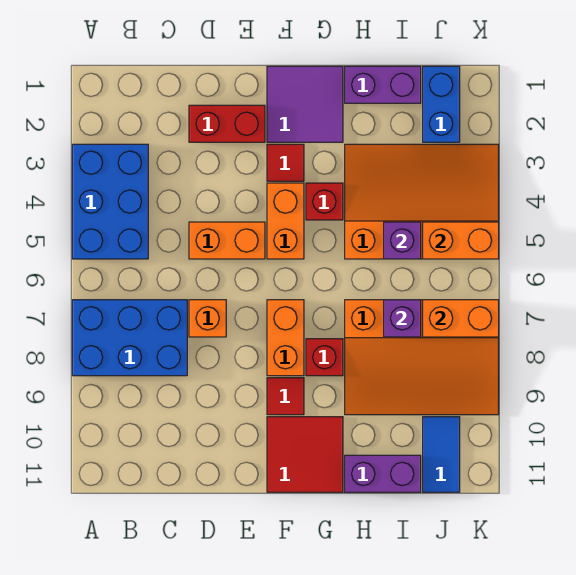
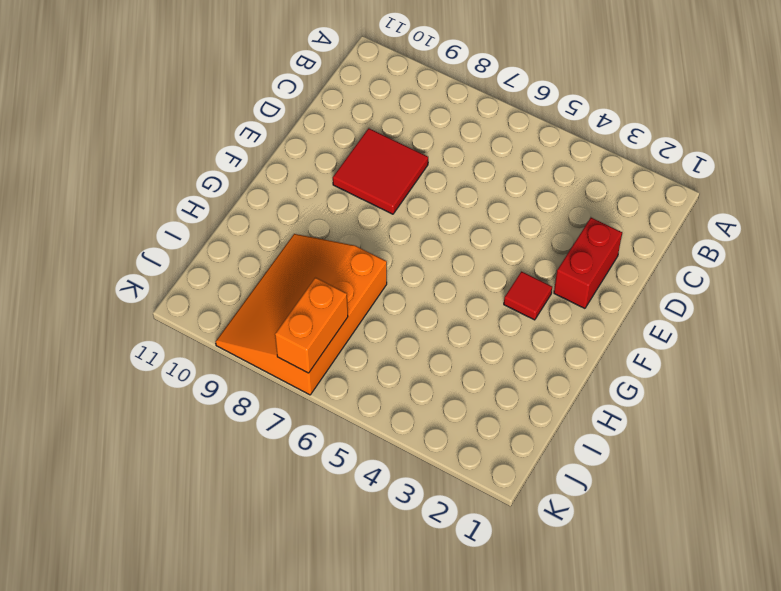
red 2x2 tile [333,128,428,214] -> red 2x2 tile moved to [267,417,343,492]
none -> blue 2x3 brick [72,144,148,259]
none -> blue 2x3 brick [72,300,187,376]
none -> orange 1x2 brick [189,222,265,259]

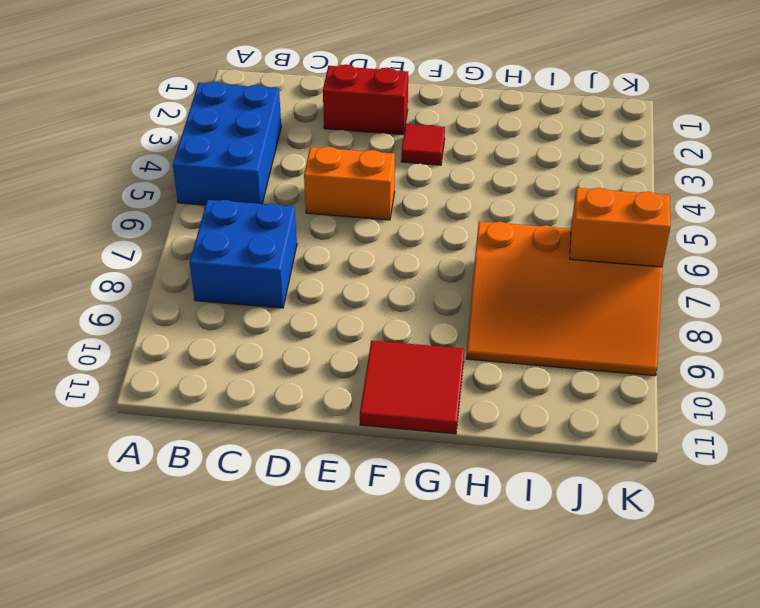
blue 2x2 brick [190,200,297,308] -> blue 2x3 brick [72,300,187,376]
none -> orange 1x1 brick [189,300,226,337]
none -> purple 2x2 tile [267,66,343,142]
none -> orange 1x2 brick [267,183,304,259]

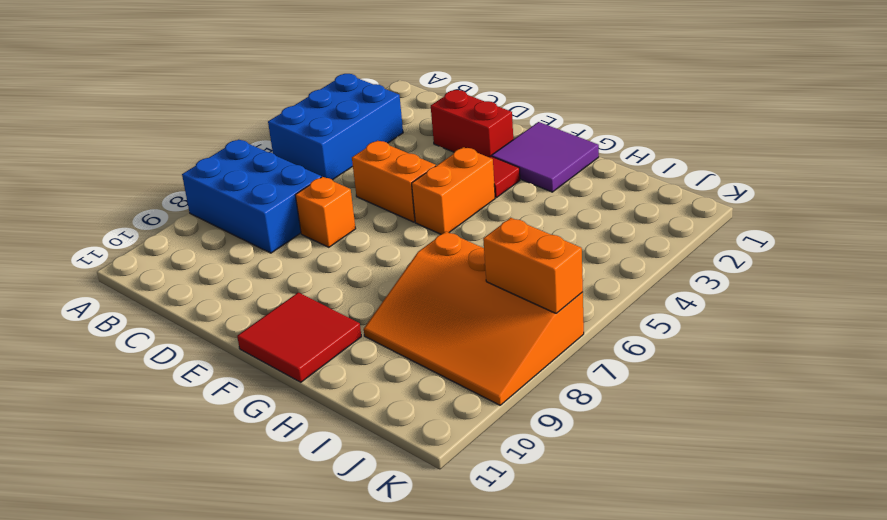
none -> orange 1x2 brick [267,300,304,376]
none -> red 1x1 tile [267,378,304,415]
none -> red 1x1 brick [306,183,343,220]

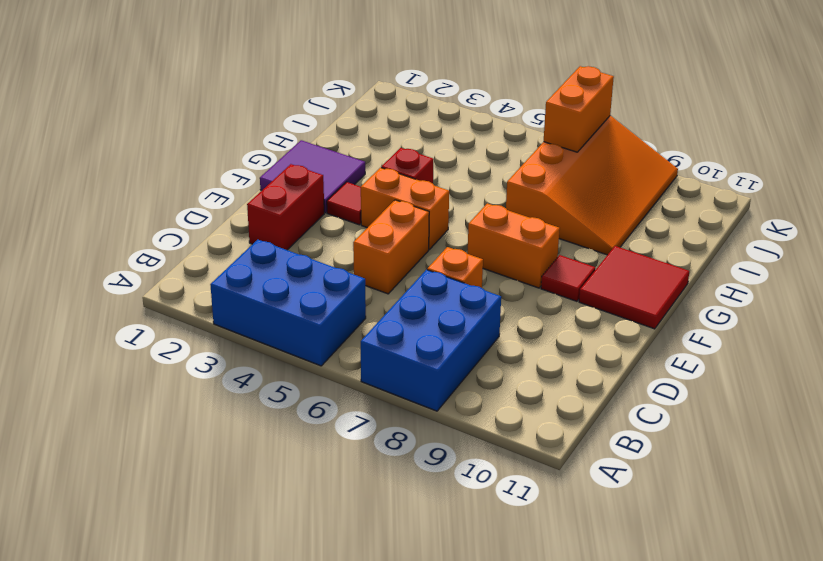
none -> red 1x1 brick [306,339,343,376]
none -> purple 1x2 brick [345,66,421,103]
none -> orange 3x4 slope [345,144,499,259]

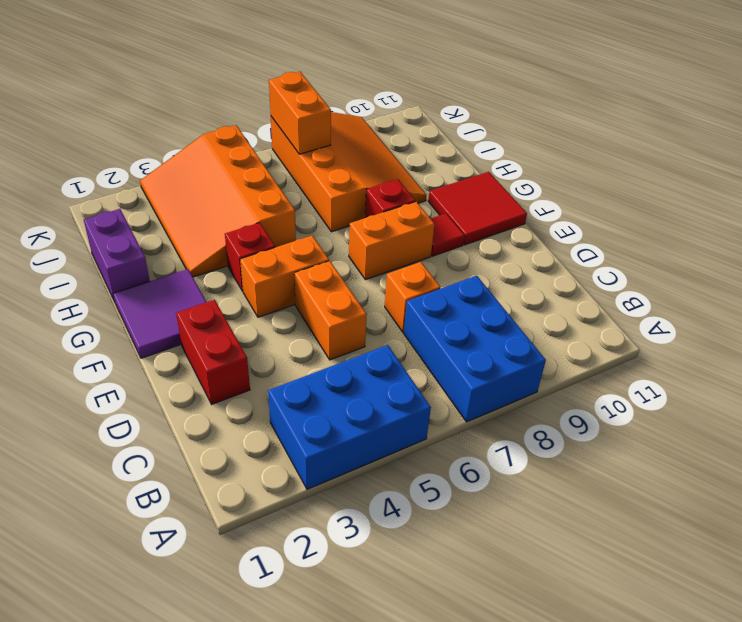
none -> red 1x1 tile [267,144,304,181]
none -> purple 1x2 brick [345,455,421,492]
none -> blue 1x2 brick [423,66,460,142]

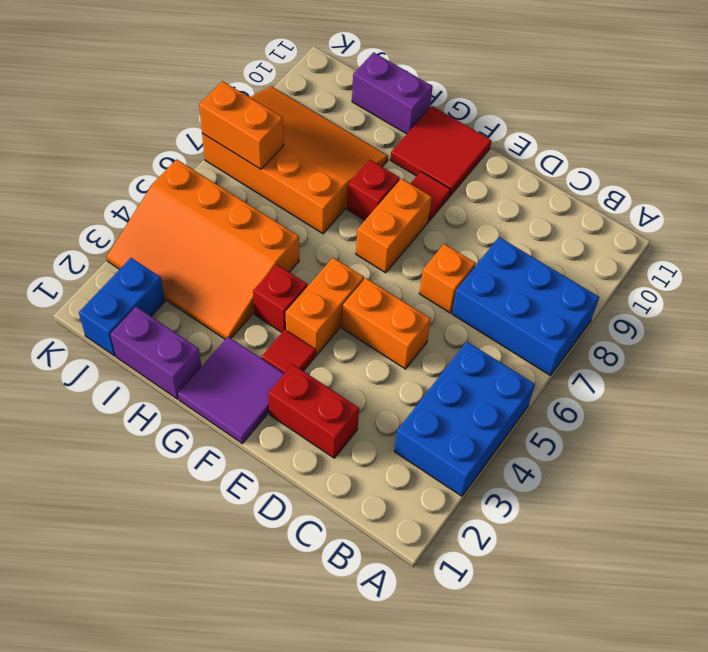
none -> blue 1x2 tile [423,417,460,492]
none -> purple 1x1 brick [384,222,421,259]
none -> purple 1x1 brick [384,300,421,337]

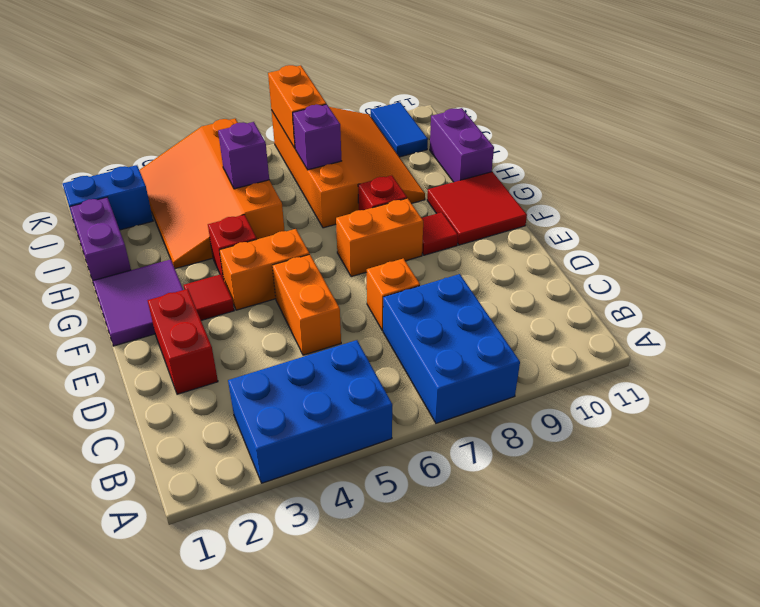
blue 1x2 tile [371,102,428,157] -> blue 1x2 tile turned to [423,417,460,492]
none -> orange 1x2 brick [423,222,499,259]

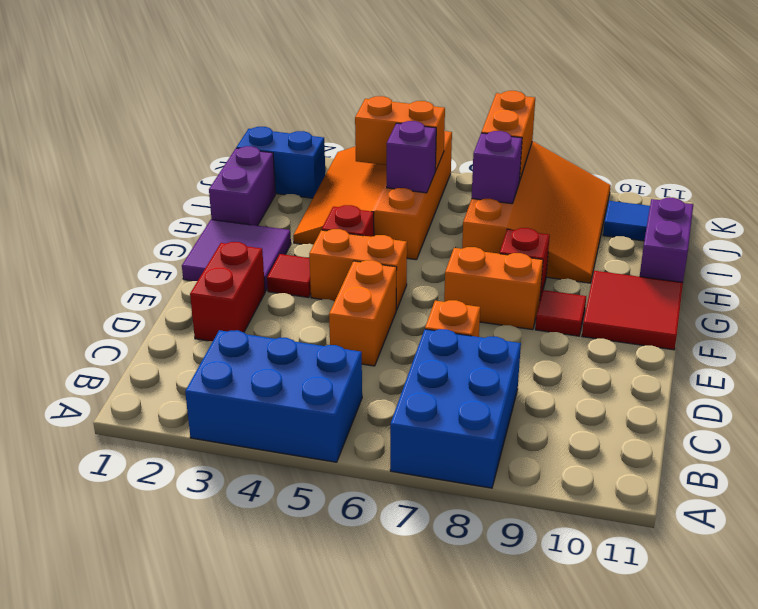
orange 1x2 brick [355,96,445,171] -> orange 1x2 brick turned to [423,222,499,259]

